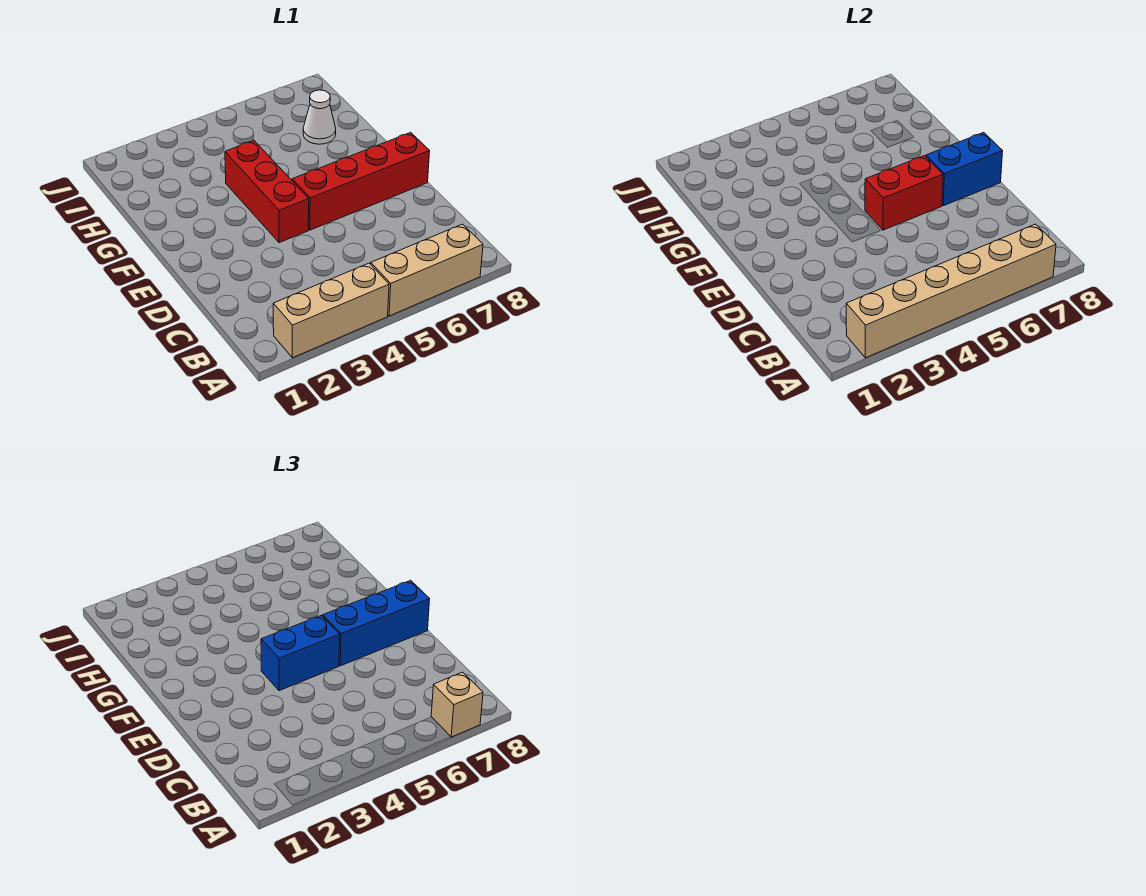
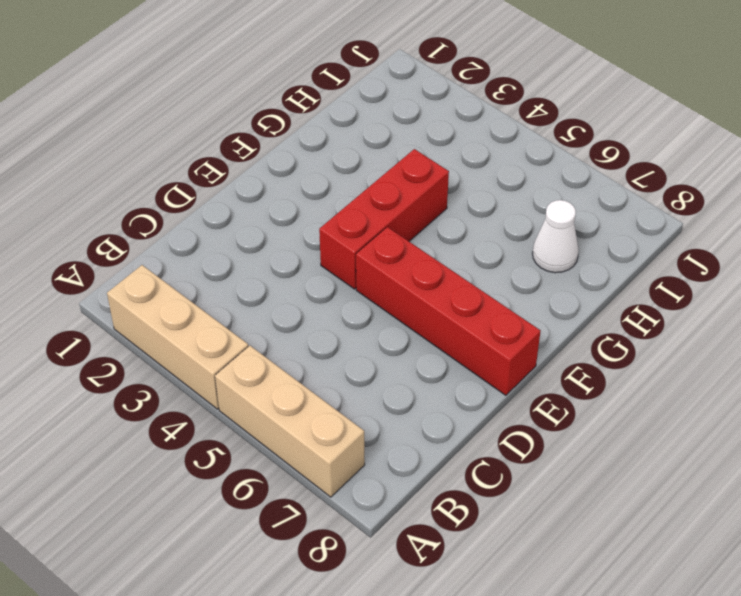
none -> tan 1x6 brick [846,224,1056,358]
none -> red 1x2 brick [865,156,943,230]

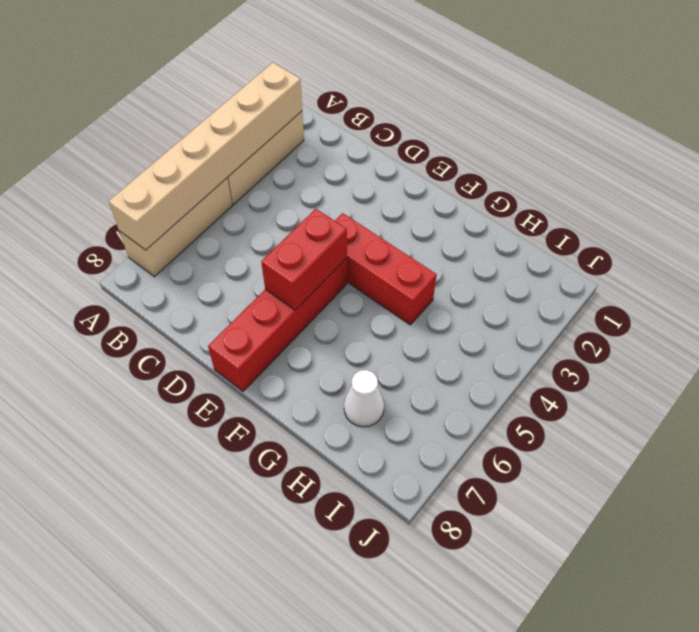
none -> blue 1x2 brick [926,132,1003,206]
none -> tan 1x1 brick [431,672,483,737]

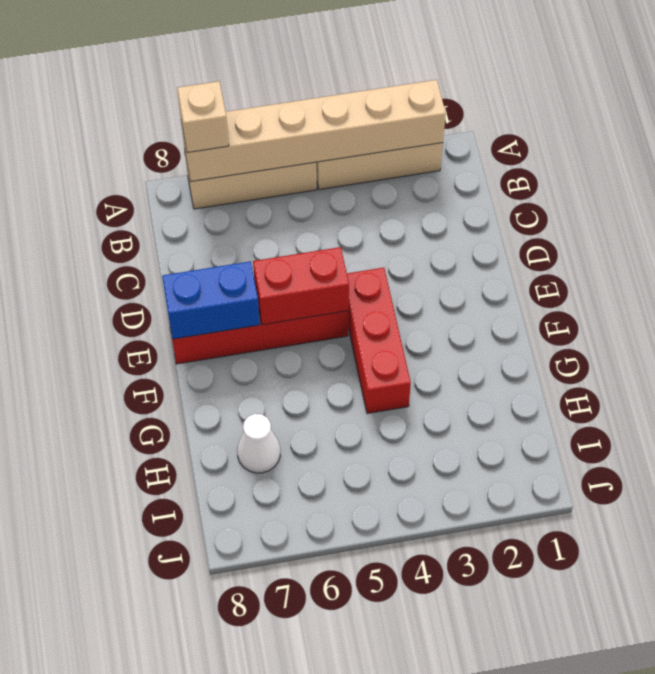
none -> blue 1x2 brick [261,616,340,691]
none -> blue 1x3 brick [323,580,430,666]

